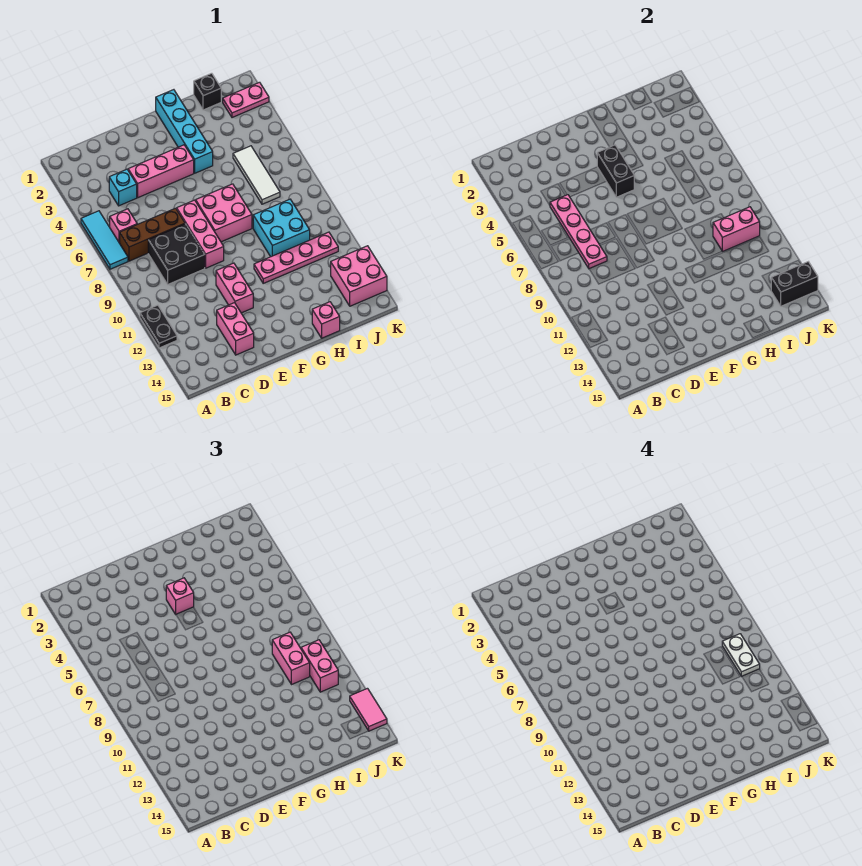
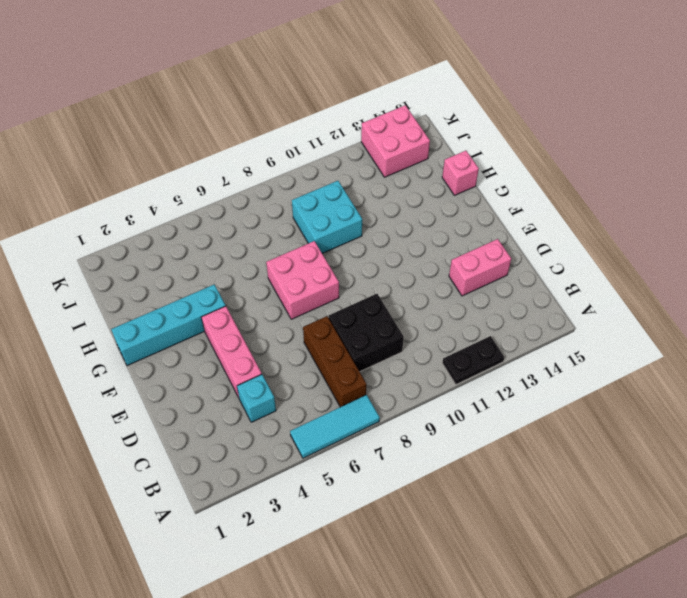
none -> pink 1x1 brick [110,209,137,243]
none -> pink 1x3 brick [177,200,224,268]
none -> pink 1x2 brick [216,263,253,313]

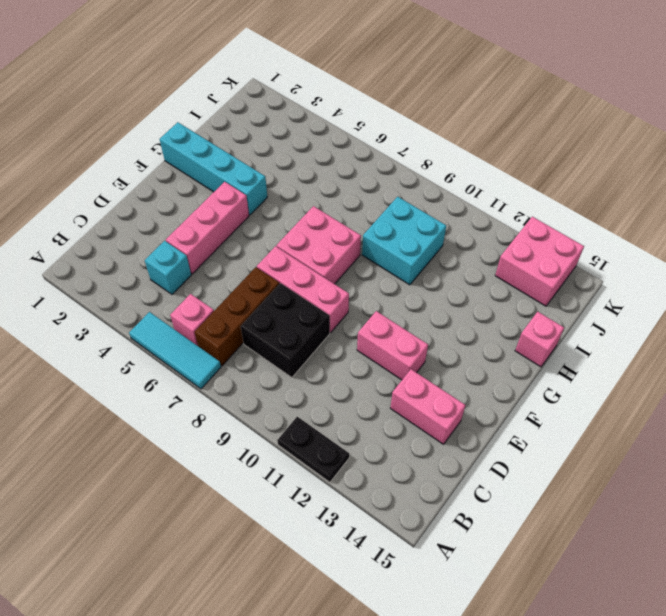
none -> pink 1x4 plate [254,232,338,283]
none -> black 1x1 brick [194,73,221,110]
none -> white 1x3 tile [233,146,280,204]

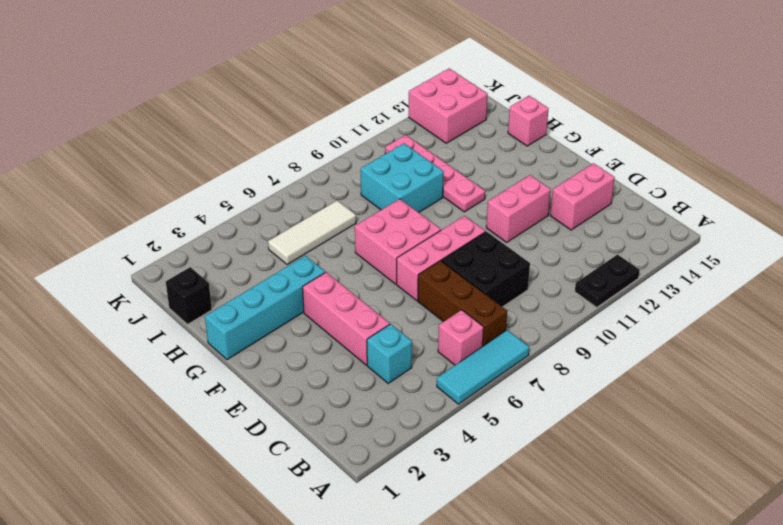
none -> pink 1x2 plate [223,82,269,118]
none -> pink 1x4 plate [550,195,607,269]
none -> black 1x2 brick [597,145,634,197]

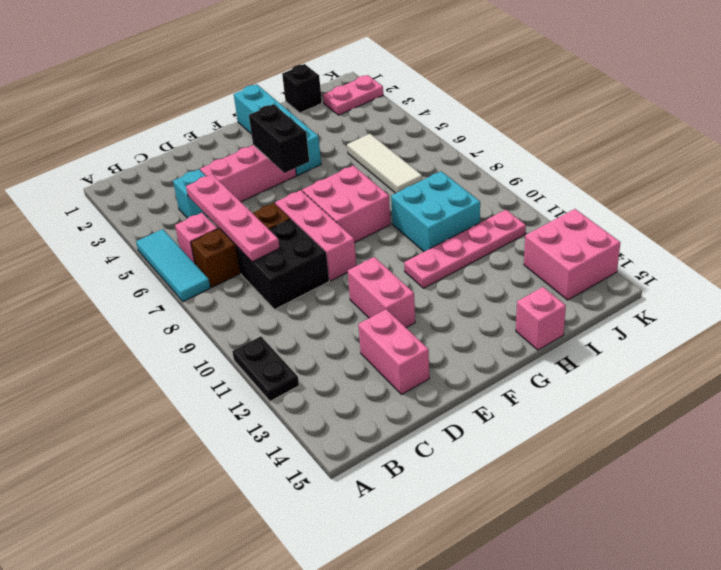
none -> pink 1x2 brick [713,207,760,252]
none -> black 1x2 brick [771,262,818,306]
none -> pink 1x1 brick [166,578,194,614]

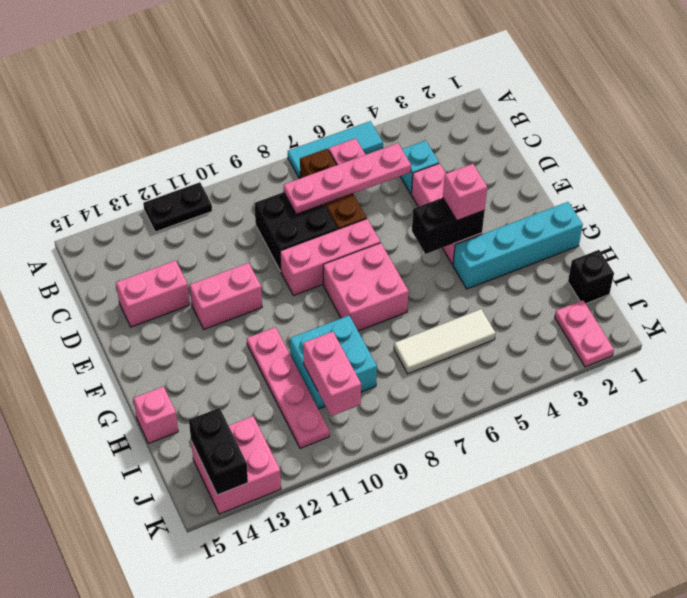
none -> pink 1x2 brick [272,632,310,685]
none -> pink 1x2 brick [301,640,338,692]
none -> pink 1x2 tile [350,688,387,731]

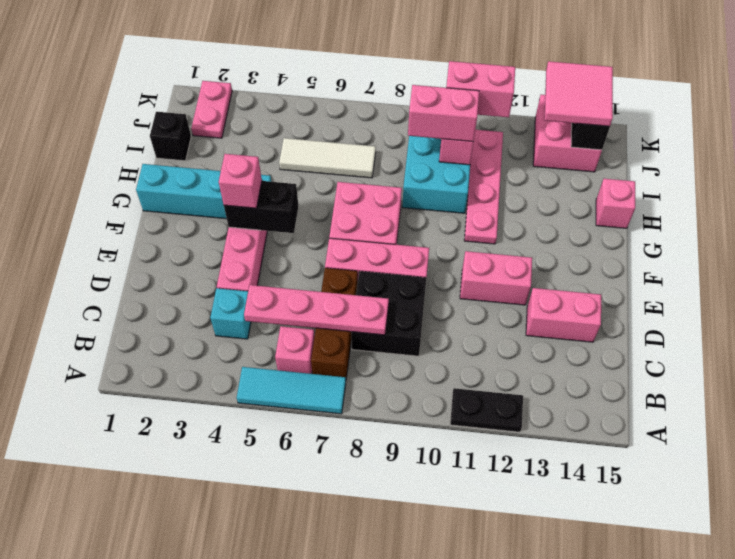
pink 2x2 tile [544,61,613,126] -> pink 1x2 tile [350,688,387,731]
none -> white 1x2 plate [722,634,760,676]

